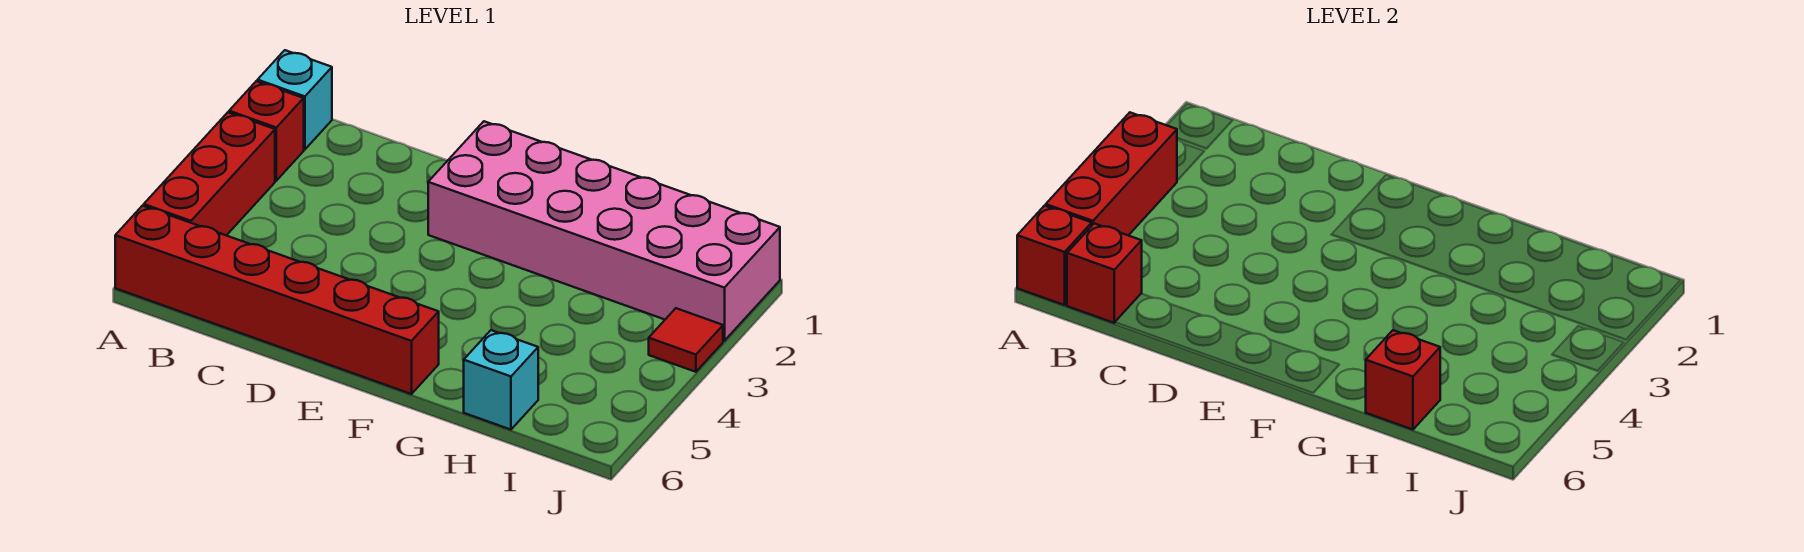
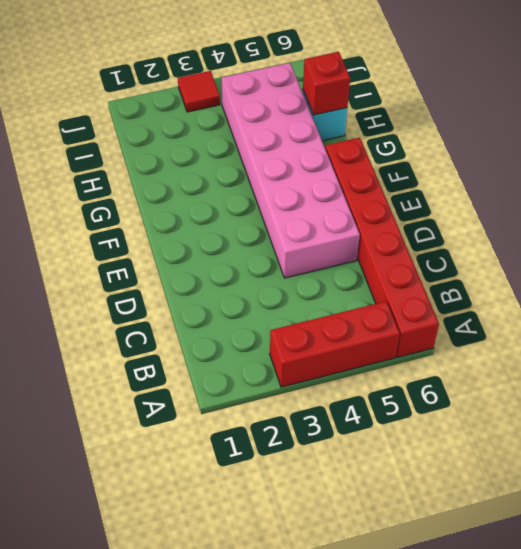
pink 2x6 brick [222,63,360,278] -> pink 2x6 brick moved to [428,121,780,341]
none -> cyan 1x1 brick [258,50,332,150]
none -> red 1x1 brick [229,81,304,181]

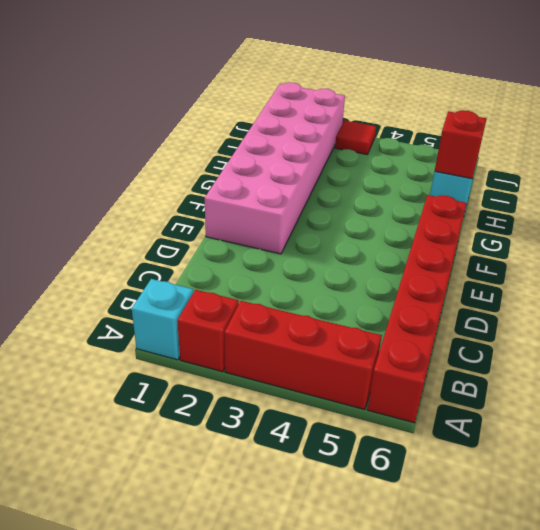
none -> red 1x3 brick [1046,113,1177,235]
none -> red 1x1 brick [1017,206,1092,305]

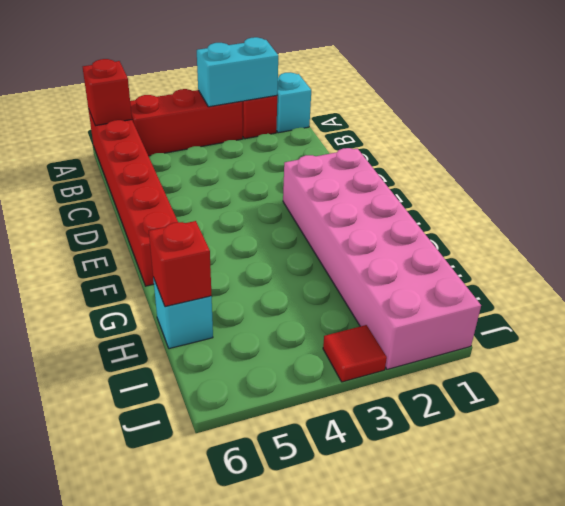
cyan 1x2 brick [197,37,278,107] -> red 1x3 brick [1046,113,1177,235]
none -> red 1x1 brick [1067,223,1142,323]

